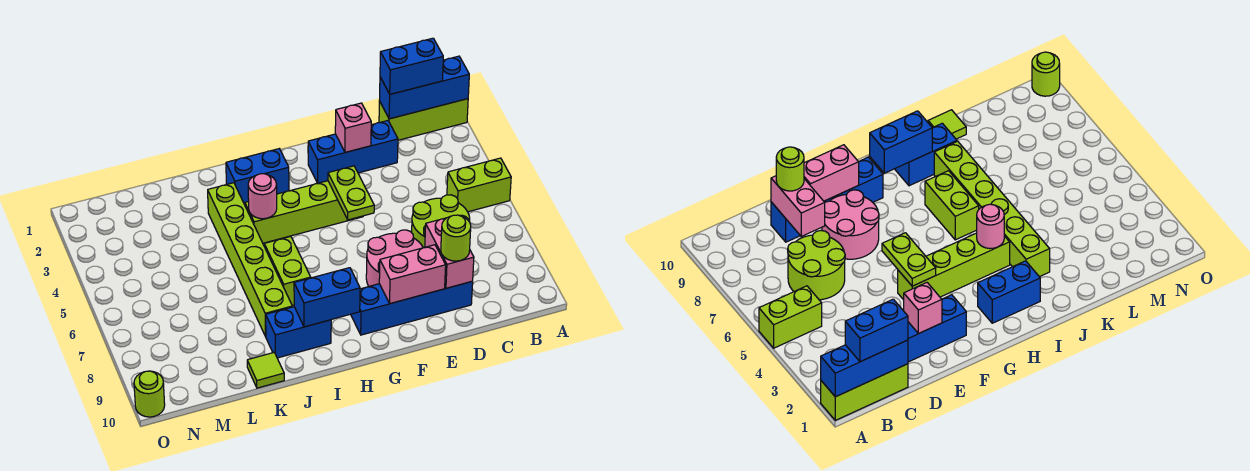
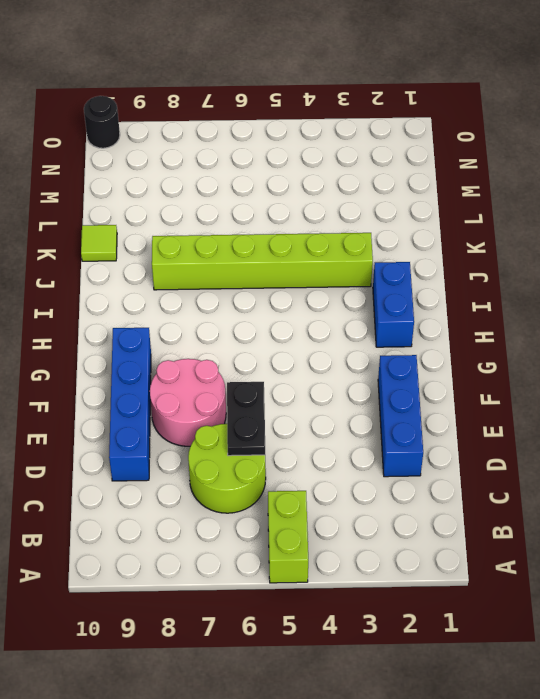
black 1x2 plate [227,382,265,456] -> none
black 1x1 round brick [84,96,120,148] -> lime 1x1 round brick [134,371,165,417]
none -> lime 1x3 brick [379,99,468,140]
none -> lime 1x4 brick [245,181,363,243]
none -> lime 1x2 brick [264,237,311,306]

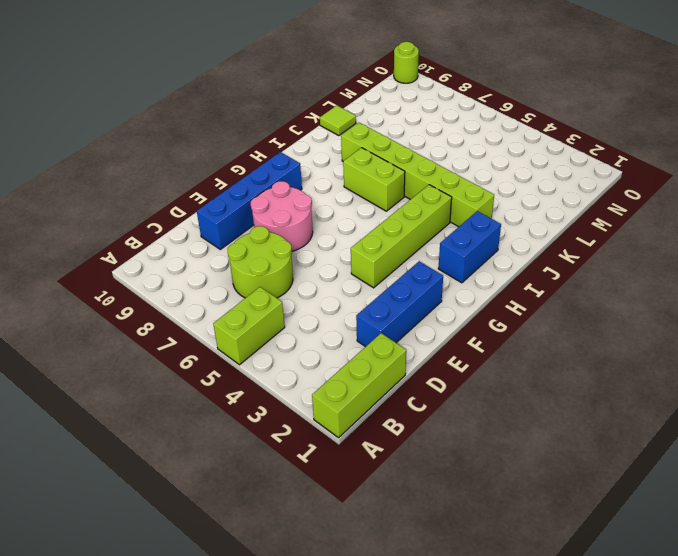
none -> blue 1x2 brick [266,307,331,358]
none -> blue 1x3 brick [379,56,469,119]
none -> pink 1x2 brick [425,218,474,288]

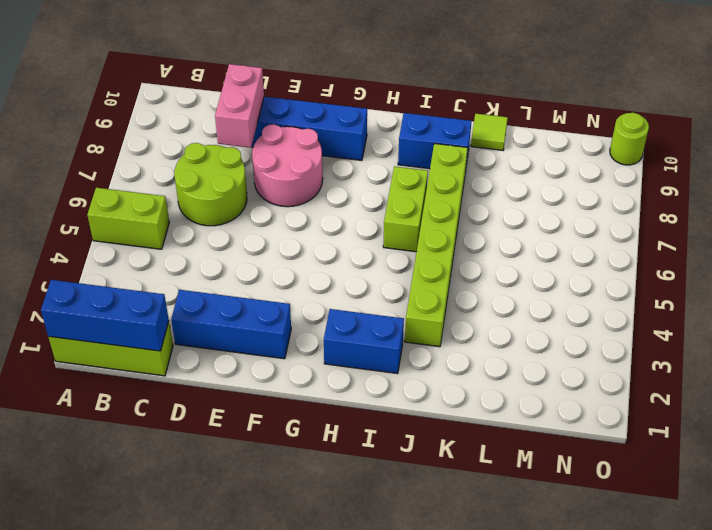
none -> lime 1x4 brick [245,181,363,243]
none -> pink 1x1 brick [335,103,371,152]
none -> pink 1x2 brick [379,245,446,304]

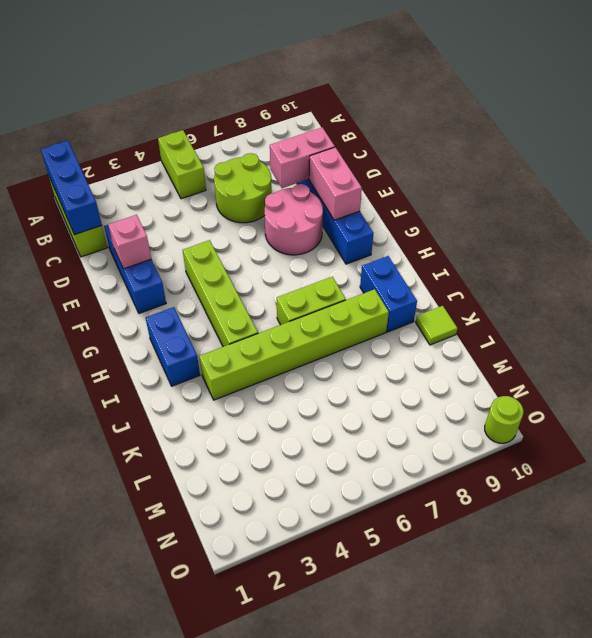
none -> lime 1x2 plate [328,166,374,220]
none -> blue 1x2 brick [294,268,360,327]
none -> pink 1x1 round brick [248,174,277,219]

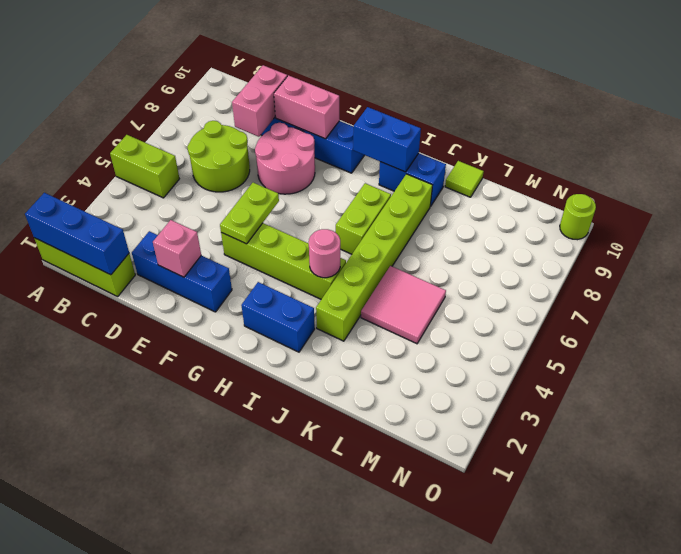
pink 2x2 tile [361,266,446,344] -> none
none -> blue 1x2 brick [380,38,443,94]
none -> lime 1x1 round brick [441,215,471,261]

